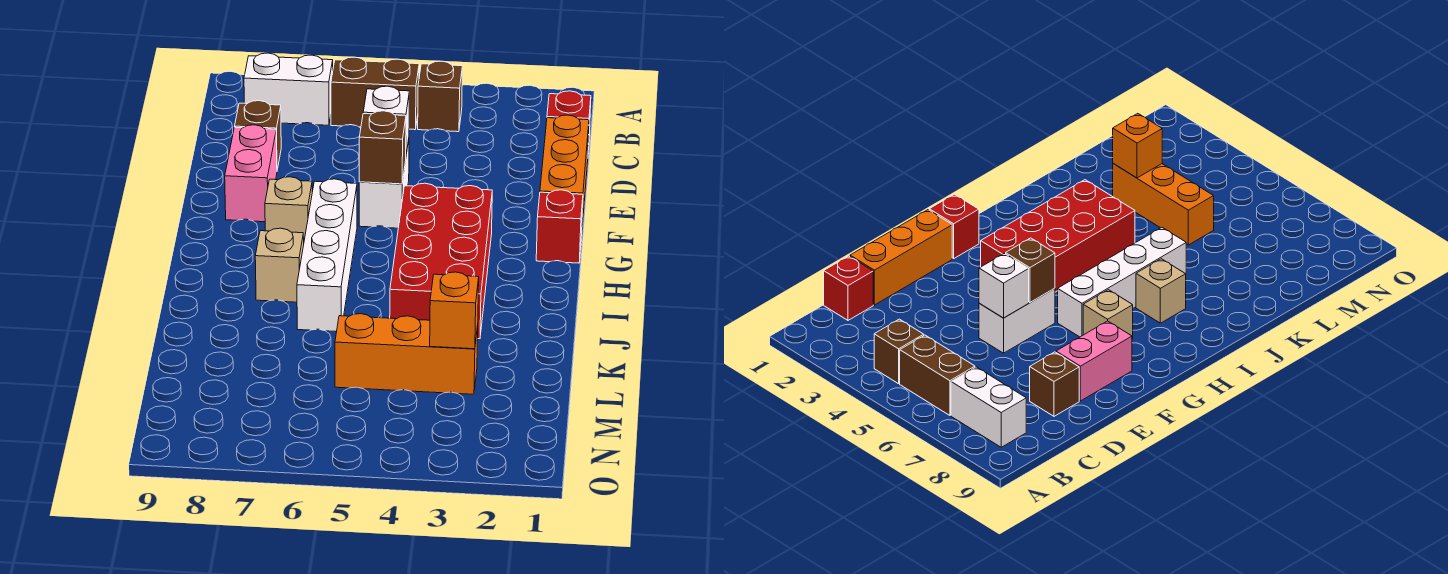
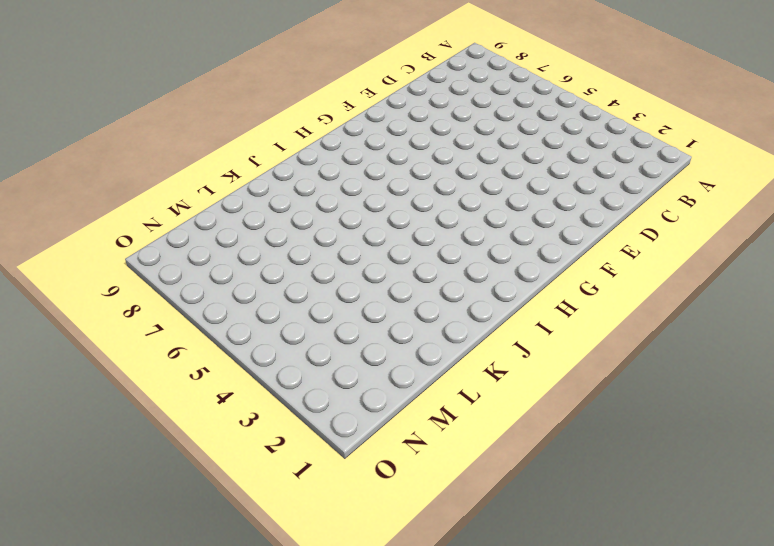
none -> brown 1x1 brick [418,61,462,132]
none -> brown 1x2 brick [331,57,419,130]
none -> white 1x2 brick [244,53,333,125]

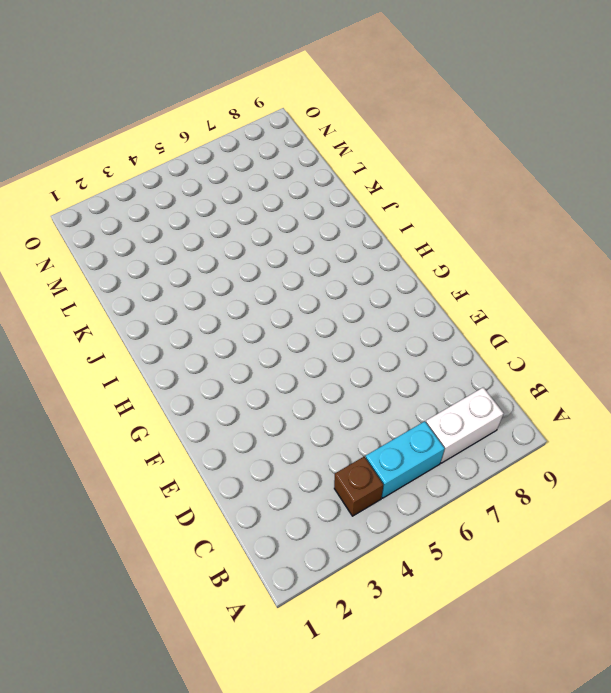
cyan 1x2 brick [366,421,445,498] -> brown 1x2 brick [331,57,419,130]
none -> red 1x1 brick [547,91,591,150]
none -> orange 1x3 brick [540,115,589,225]
none -> brown 1x1 brick [235,101,281,170]

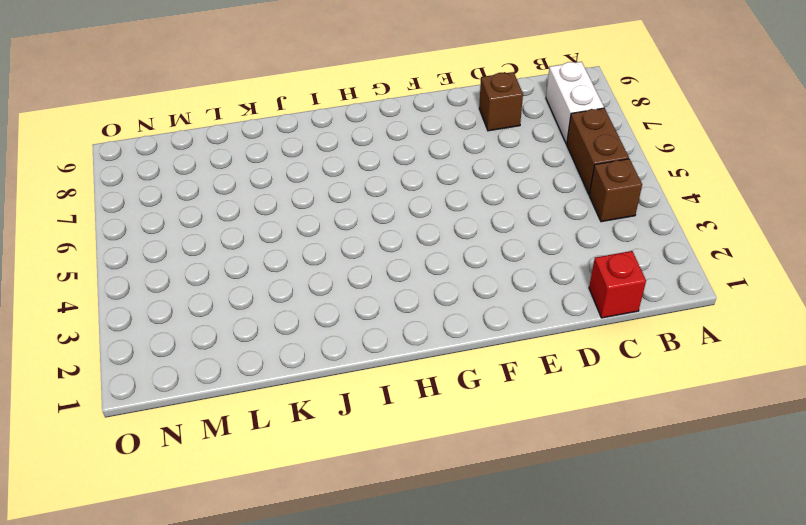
none -> orange 1x3 brick [540,115,589,225]
none -> white 1x2 brick [359,140,409,228]
none -> pink 1x2 brick [225,125,277,222]

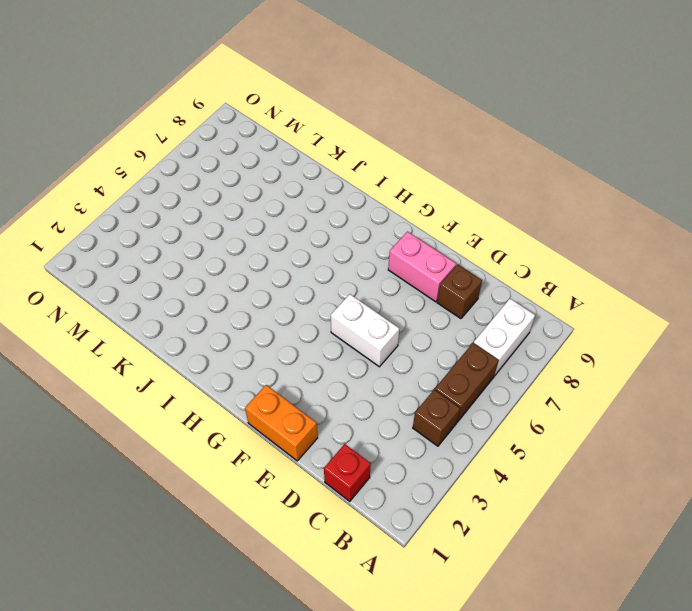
orange 1x2 brick [245,385,318,461] -> orange 1x3 brick [540,115,589,225]
none -> red 1x1 brick [536,190,583,263]
none -> red 2x4 brick [390,183,492,339]
none -> white 1x4 brick [297,179,357,332]

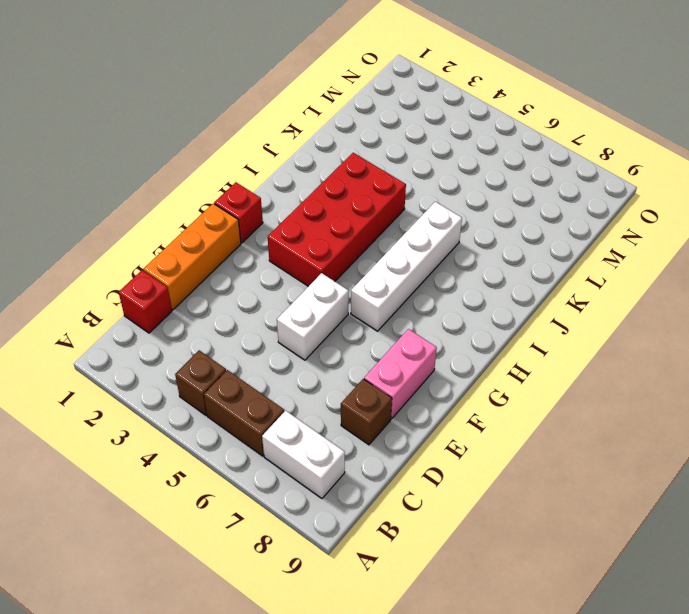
none -> tan 1x1 brick [265,177,312,240]
none -> tan 1x1 brick [255,228,304,302]
none -> orange 1x3 brick [335,314,478,394]

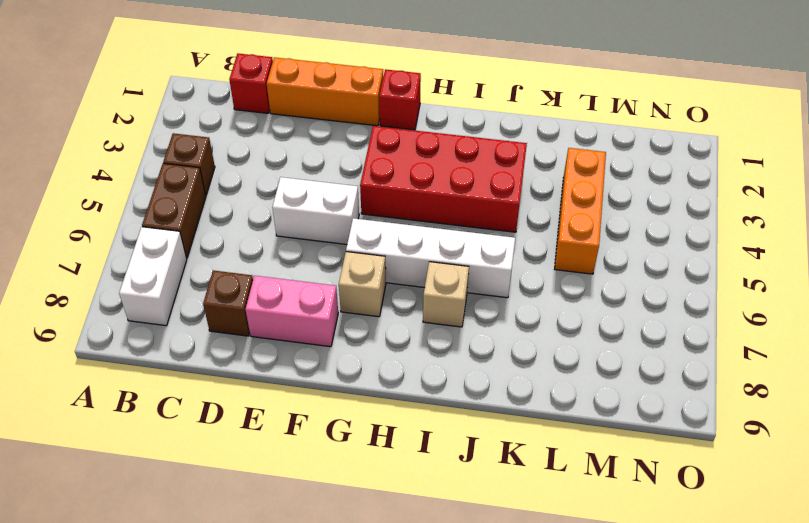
none -> white 1x1 brick [363,86,409,154]
none -> brown 1x1 brick [359,111,406,184]
none -> orange 1x1 brick [430,272,479,349]

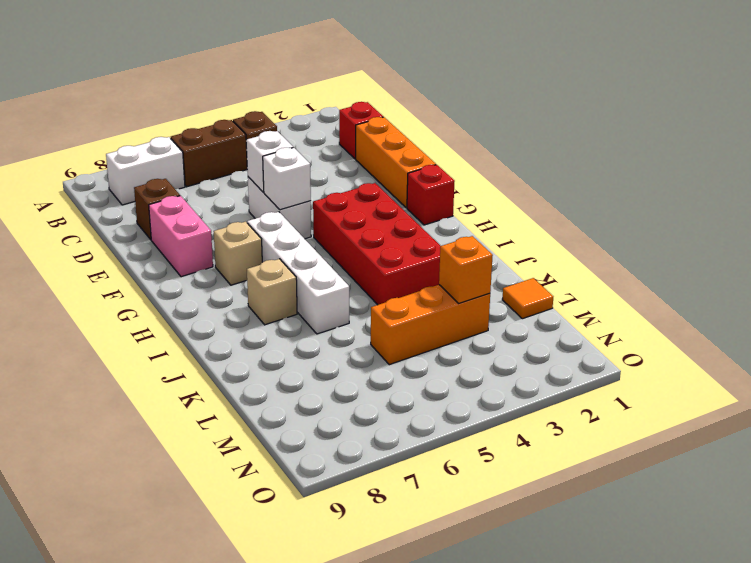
white 1x1 brick [263,148,311,210] -> brown 1x1 brick [359,111,406,184]
orange 1x1 tile [502,278,553,319] -> none

